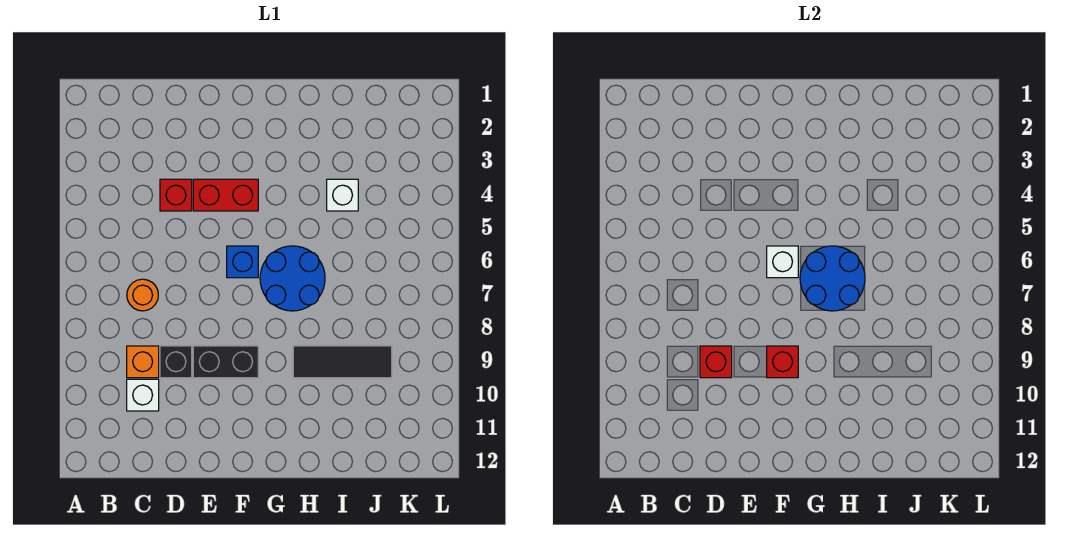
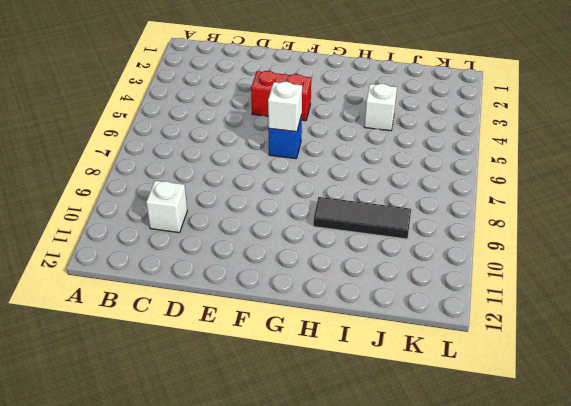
none -> orange 1x1 round brick [127,279,158,311]
none -> orange 1x1 brick [127,346,159,378]
none -> red 1x1 brick [160,179,192,211]

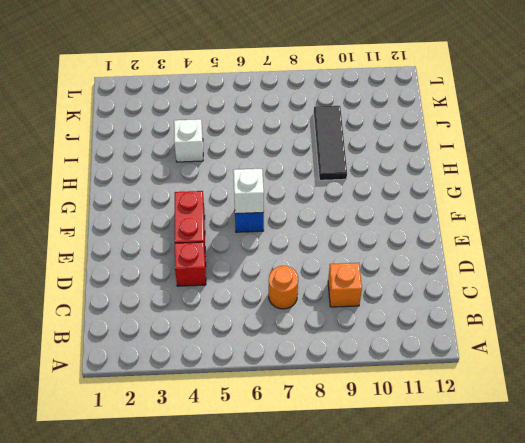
none -> white 1x1 brick [127,379,159,411]
none -> black 1x1 brick [160,346,192,378]
none -> black 1x2 brick [193,346,258,378]

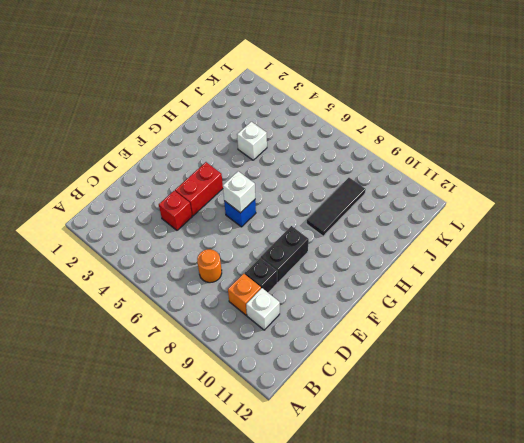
none -> blue 2x2 round brick [260,246,325,311]
none -> red 1x1 brick [700,346,732,378]
none -> red 1x1 brick [767,346,798,378]

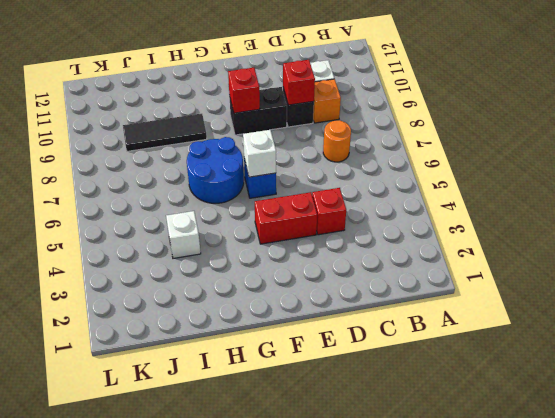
none -> blue 2x2 round brick [800,246,865,311]

